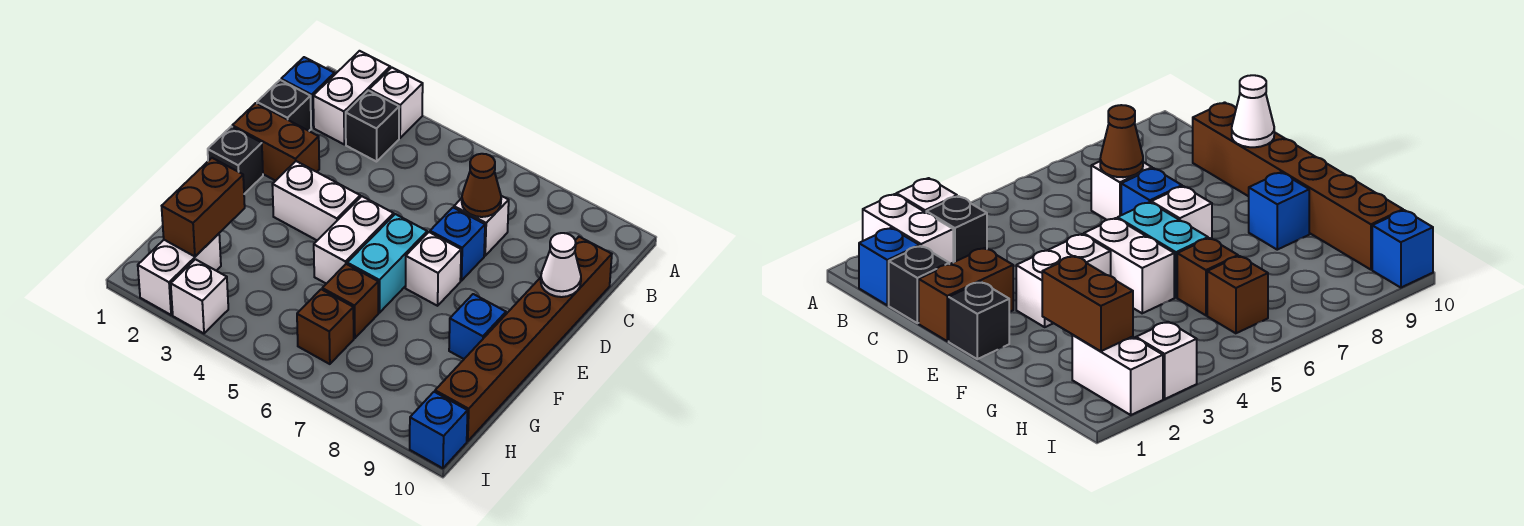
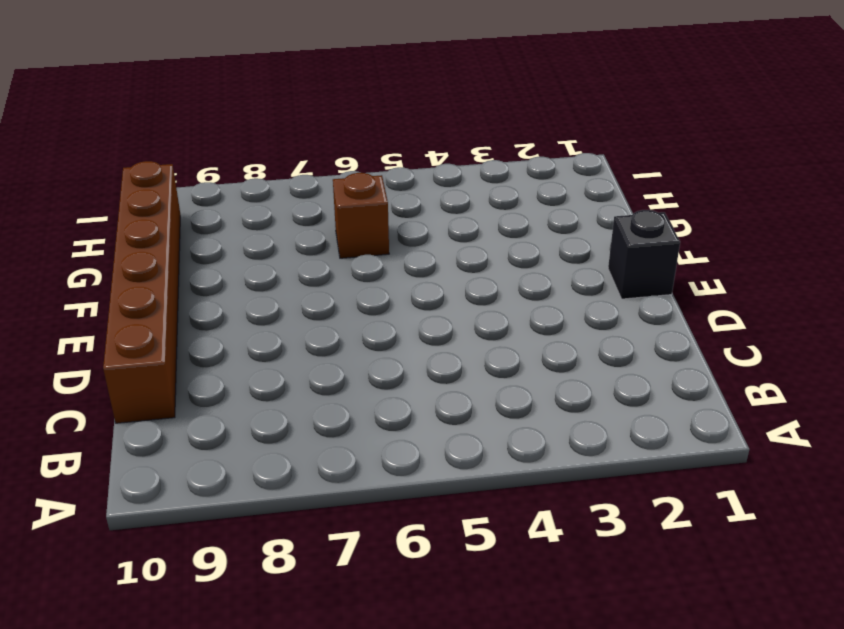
none -> white 1x2 brick [313,51,390,144]
none -> white 1x1 brick [369,68,423,138]
none -> blue 1x1 brick [281,57,334,127]

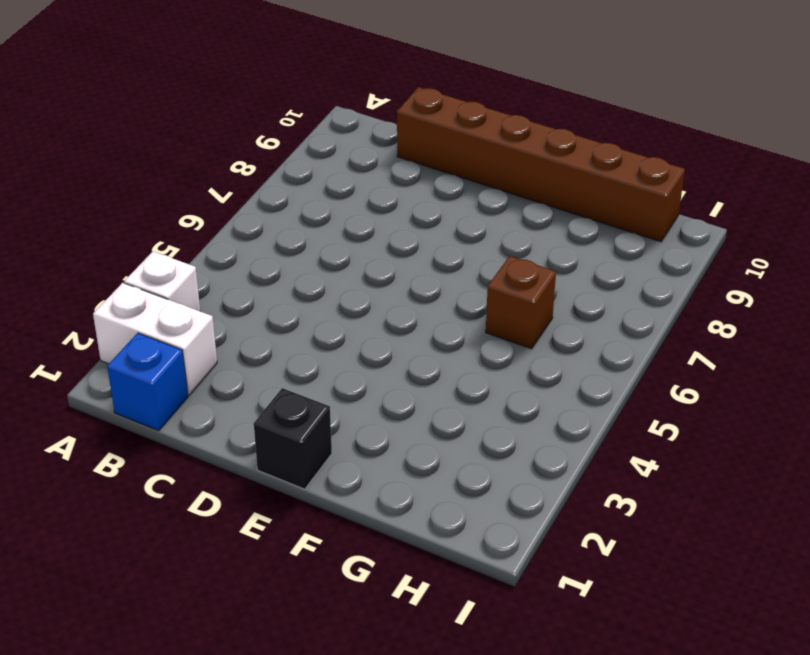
none -> black 1x1 brick [346,90,399,162]
none -> black 1x1 brick [257,80,311,131]
none -> white 1x1 brick [454,196,509,256]

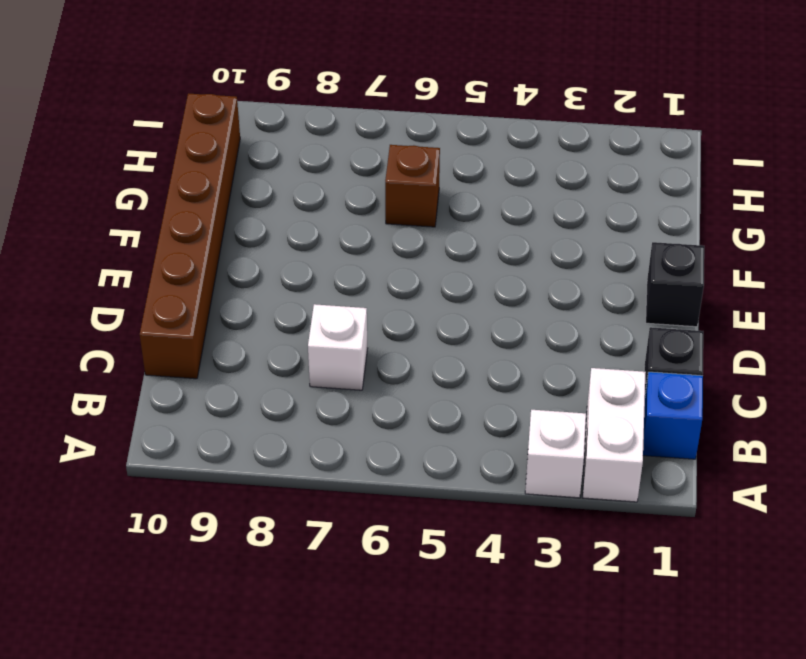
none -> black 1x1 brick [346,90,399,162]
none -> brown 1x2 brick [232,103,319,181]
none -> blue 1x1 brick [430,208,485,281]

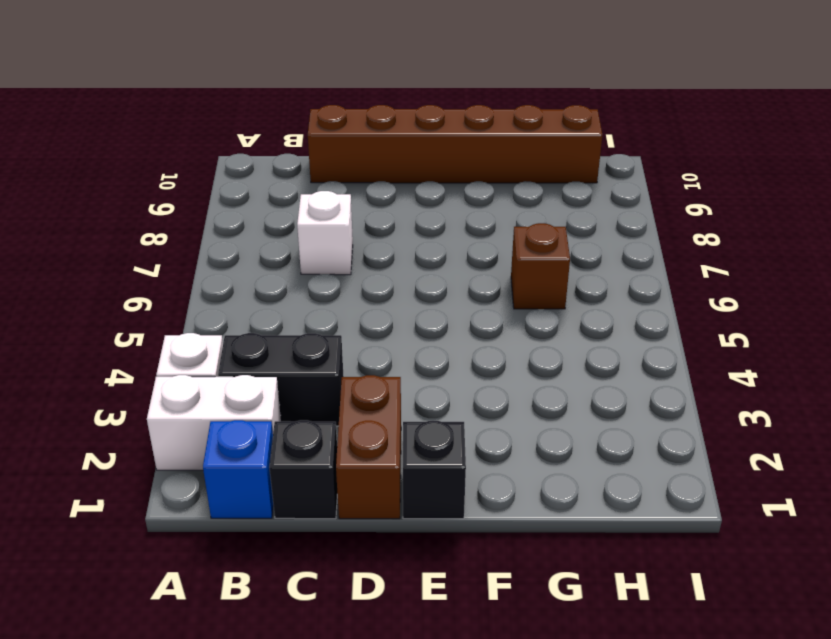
black 1x2 brick [218,333,344,426] -> black 1x1 brick [346,90,399,162]
none -> blue 1x1 brick [430,208,485,281]
none -> white 1x2 brick [272,161,360,240]
none -> white 1x2 brick [314,196,394,284]

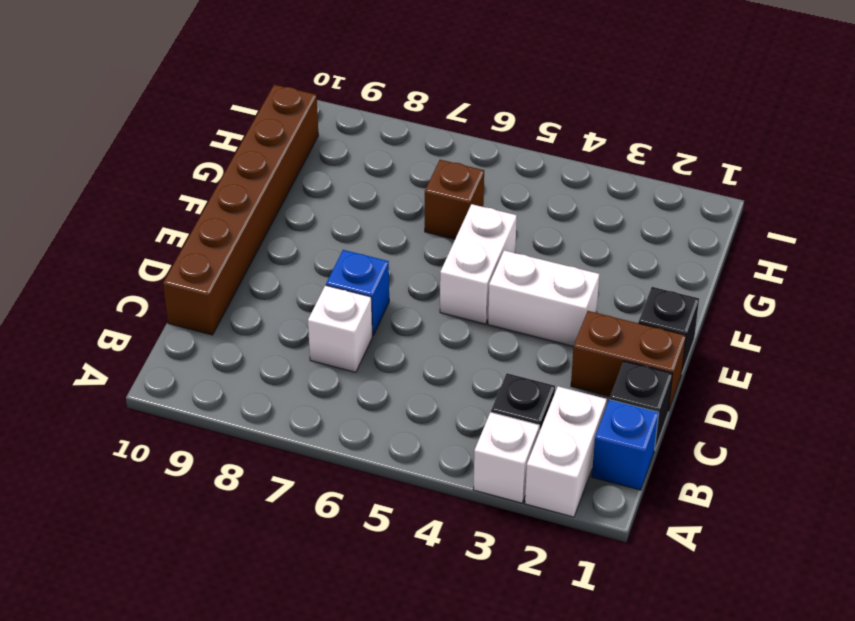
none -> cyan 1x2 brick [347,214,427,313]
none -> white 1x1 brick [405,232,461,306]
none -> blue 1x1 brick [449,294,506,359]

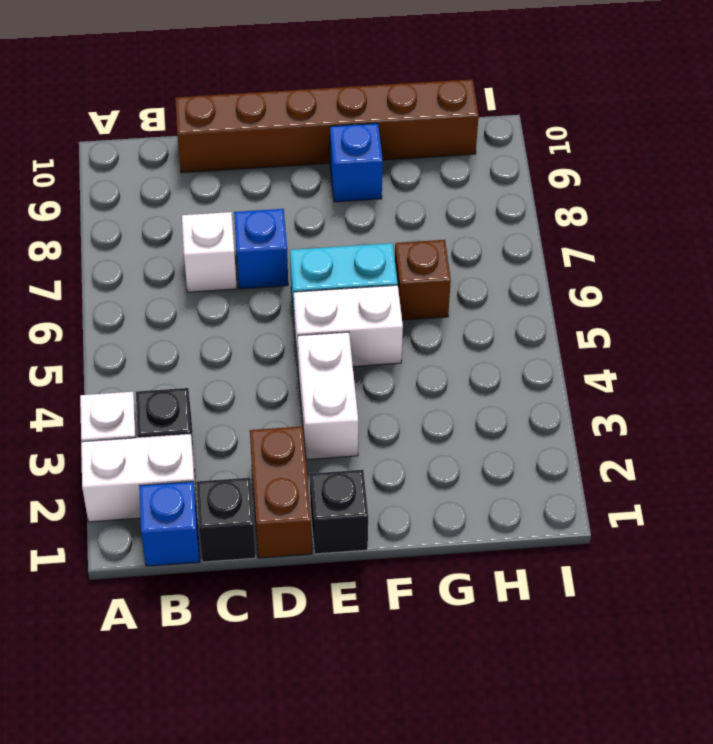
none -> white 1x1 brick [405,232,461,306]
none -> white 1x2 brick [138,234,221,315]
none -> brown 1x1 brick [297,289,354,364]

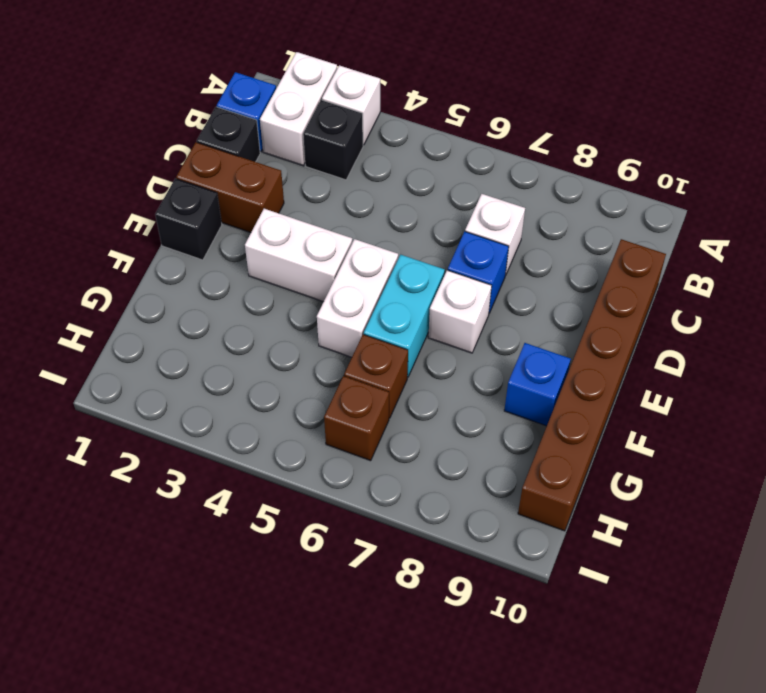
none -> white 1x2 brick [138,234,221,315]
none -> white 1x1 brick [171,259,228,333]
none -> blue 1x1 brick [410,392,468,468]

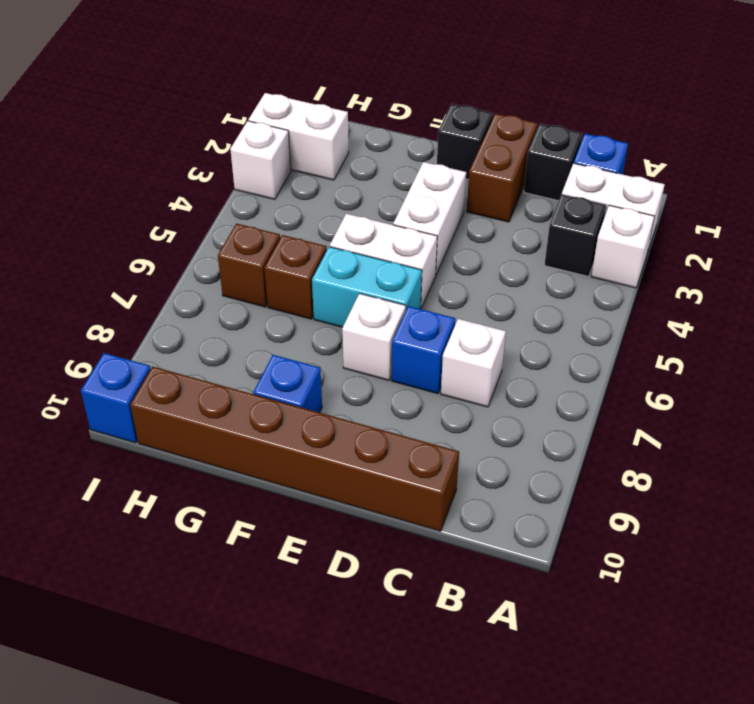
none -> brown 1x1 cone [462,154,501,217]
none -> white 1x1 cone [541,233,581,297]
none -> brown 1x2 brick [162,158,245,256]

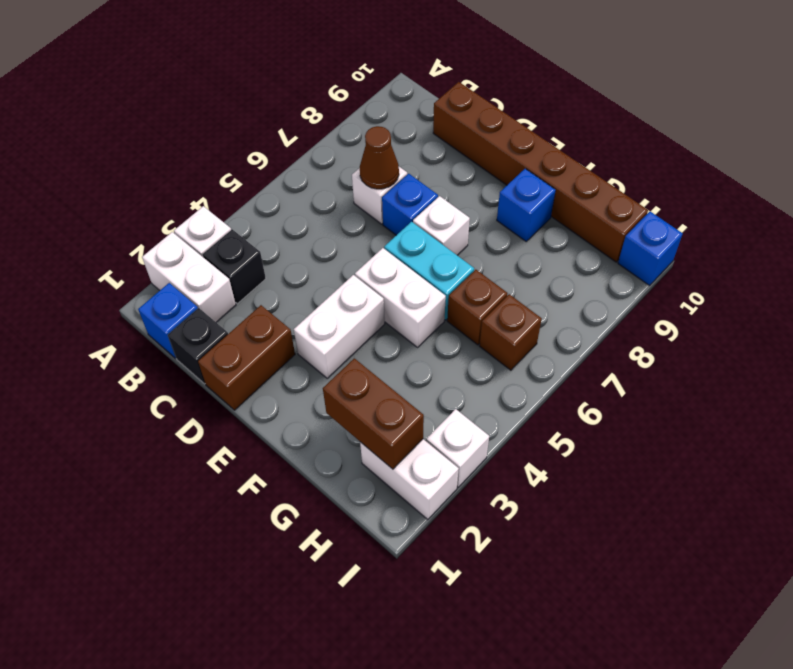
none -> black 1x1 brick [208,127,263,194]
none -> white 1x1 cone [541,233,581,297]

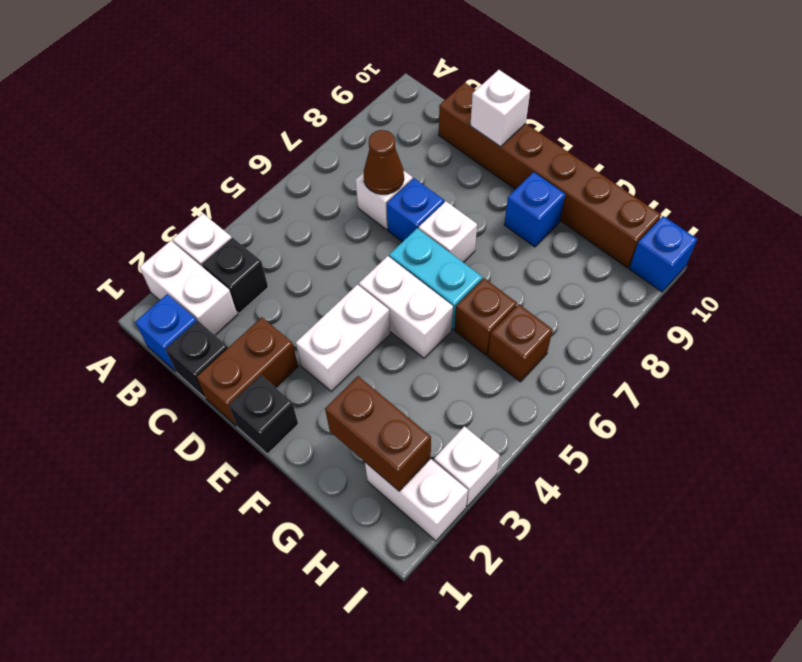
white 1x1 brick [470,70,530,147] -> white 1x1 cone [541,233,581,297]

